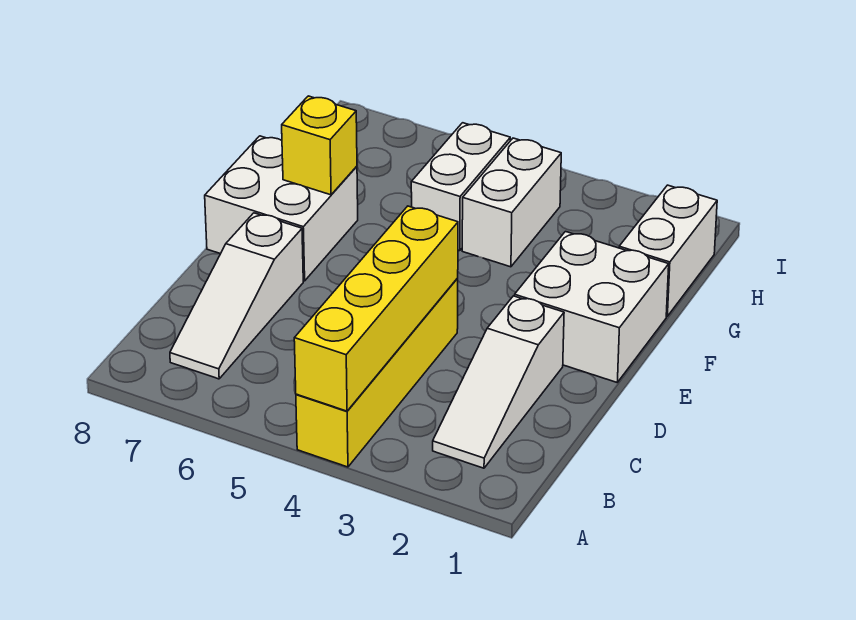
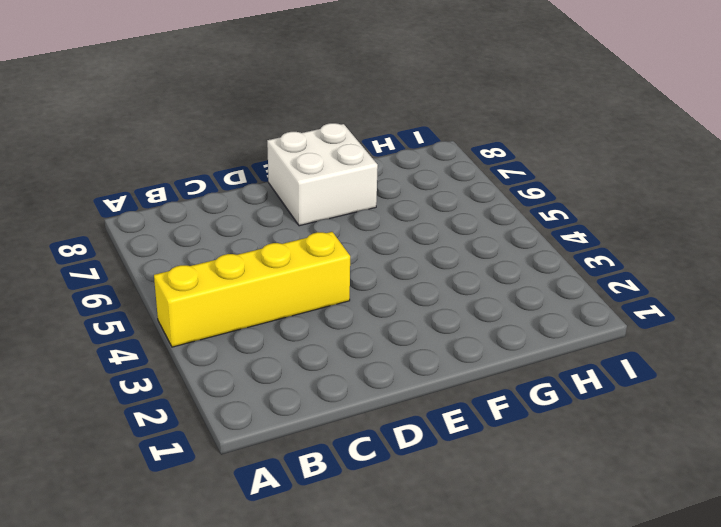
none -> white 1x3 slope [433,296,564,468]
none -> white 1x3 slope [170,213,303,379]

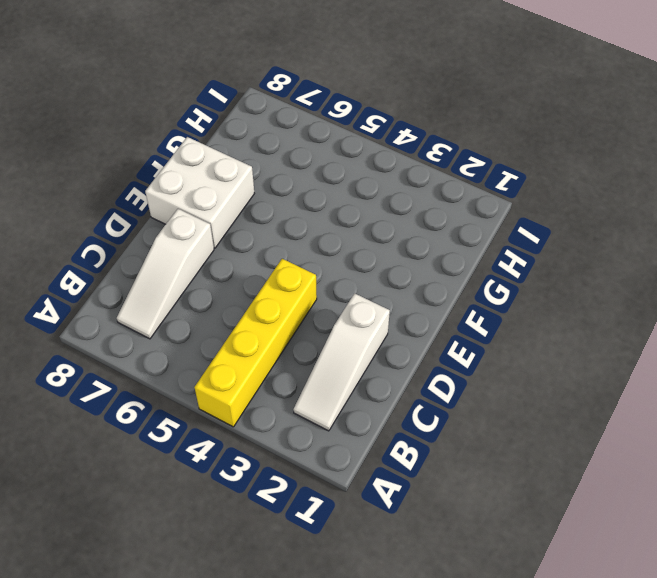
none -> white 2x2 brick [515,232,669,382]
none -> white 1x2 brick [619,185,717,316]

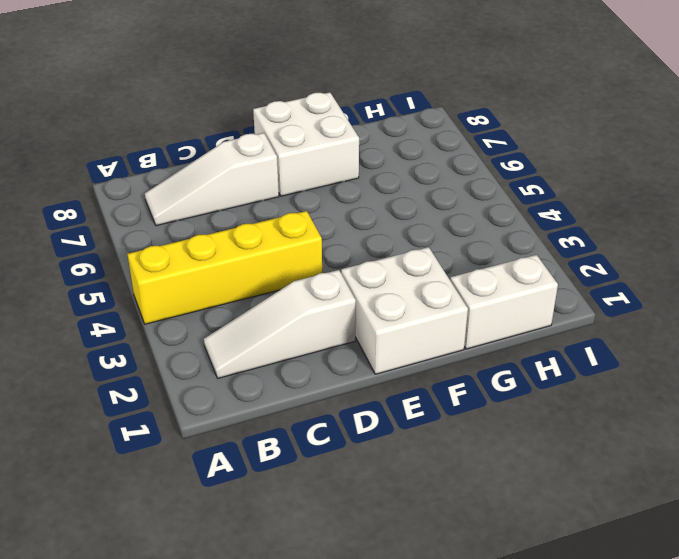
none -> white 1x2 brick [462,138,561,267]
none -> white 1x2 brick [411,123,510,251]

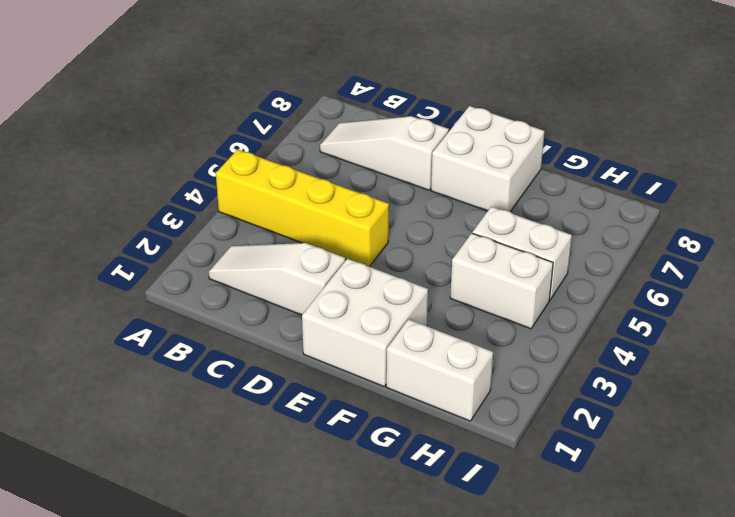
none -> yellow 1x4 brick [294,206,458,411]
none -> yellow 1x1 brick [282,96,357,195]

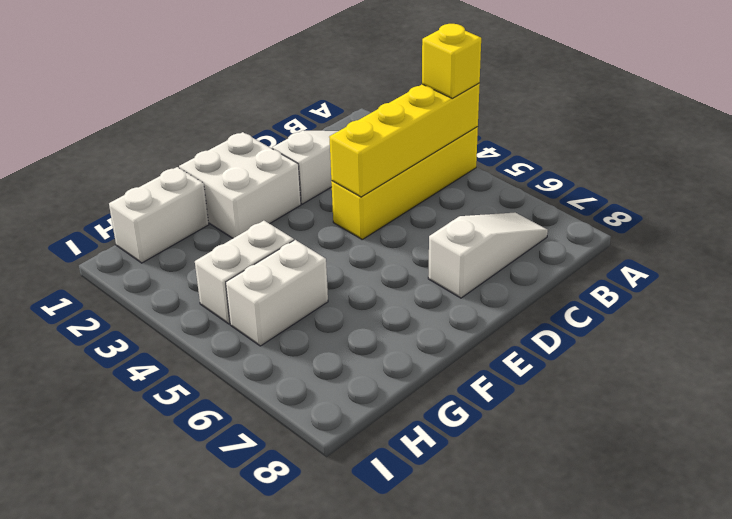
yellow 1x1 brick [422,24,481,99] -> yellow 1x1 brick moved to [282,96,357,195]
none -> white 2x2 brick [205,136,358,281]

